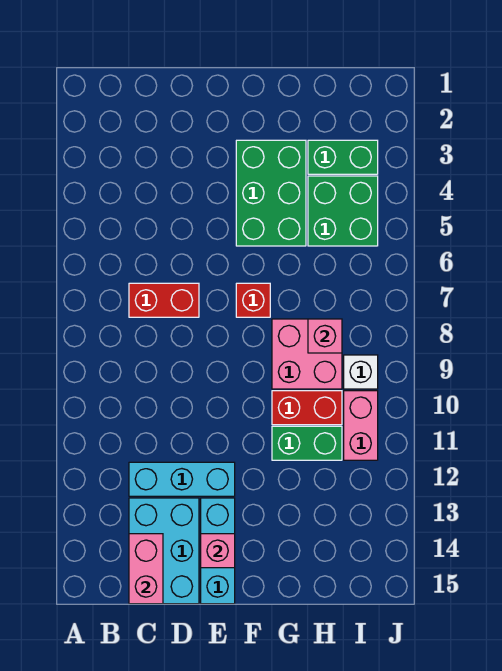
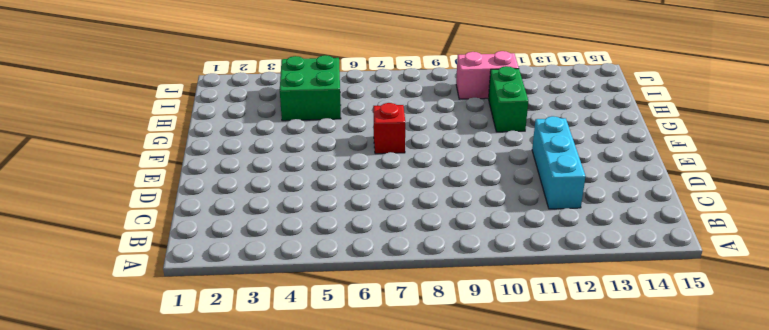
none -> red 1x2 brick [129,283,199,317]
none -> cyan 2x3 brick [129,498,199,604]
none -> cyan 1x3 brick [201,498,235,604]

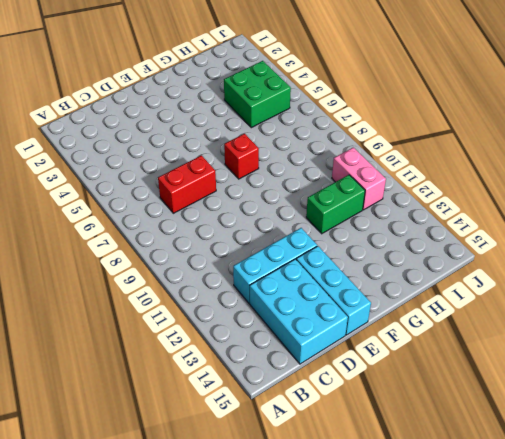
none -> green 2x3 brick [236,140,306,246]
none -> pink 2x2 brick [272,319,342,389]
none -> red 1x2 brick [272,391,342,425]

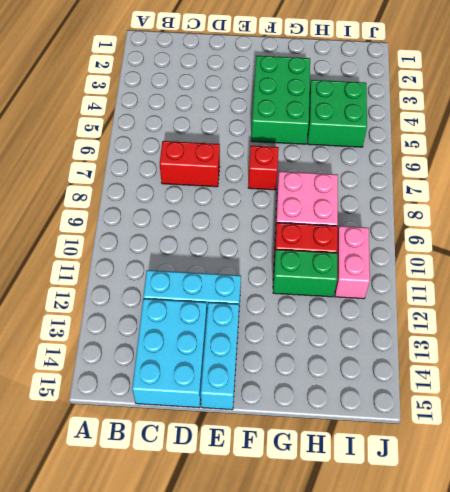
none -> green 1x2 brick [308,140,378,174]
none -> white 1x1 brick [344,355,378,389]
none -> pink 1x2 brick [129,534,163,604]

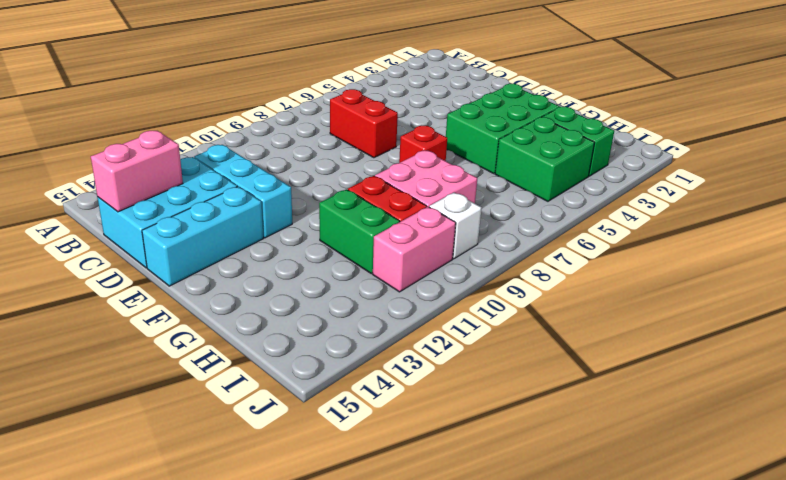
none -> pink 1x1 brick [201,534,235,568]
none -> pink 1x1 brick [308,319,342,353]

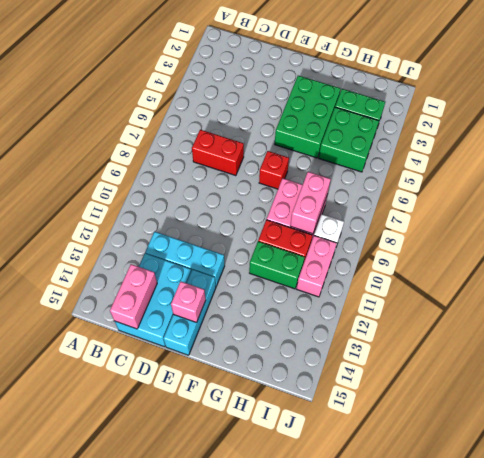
pink 1x2 brick [290,172,331,234] -> pink 1x1 brick [308,319,342,353]

